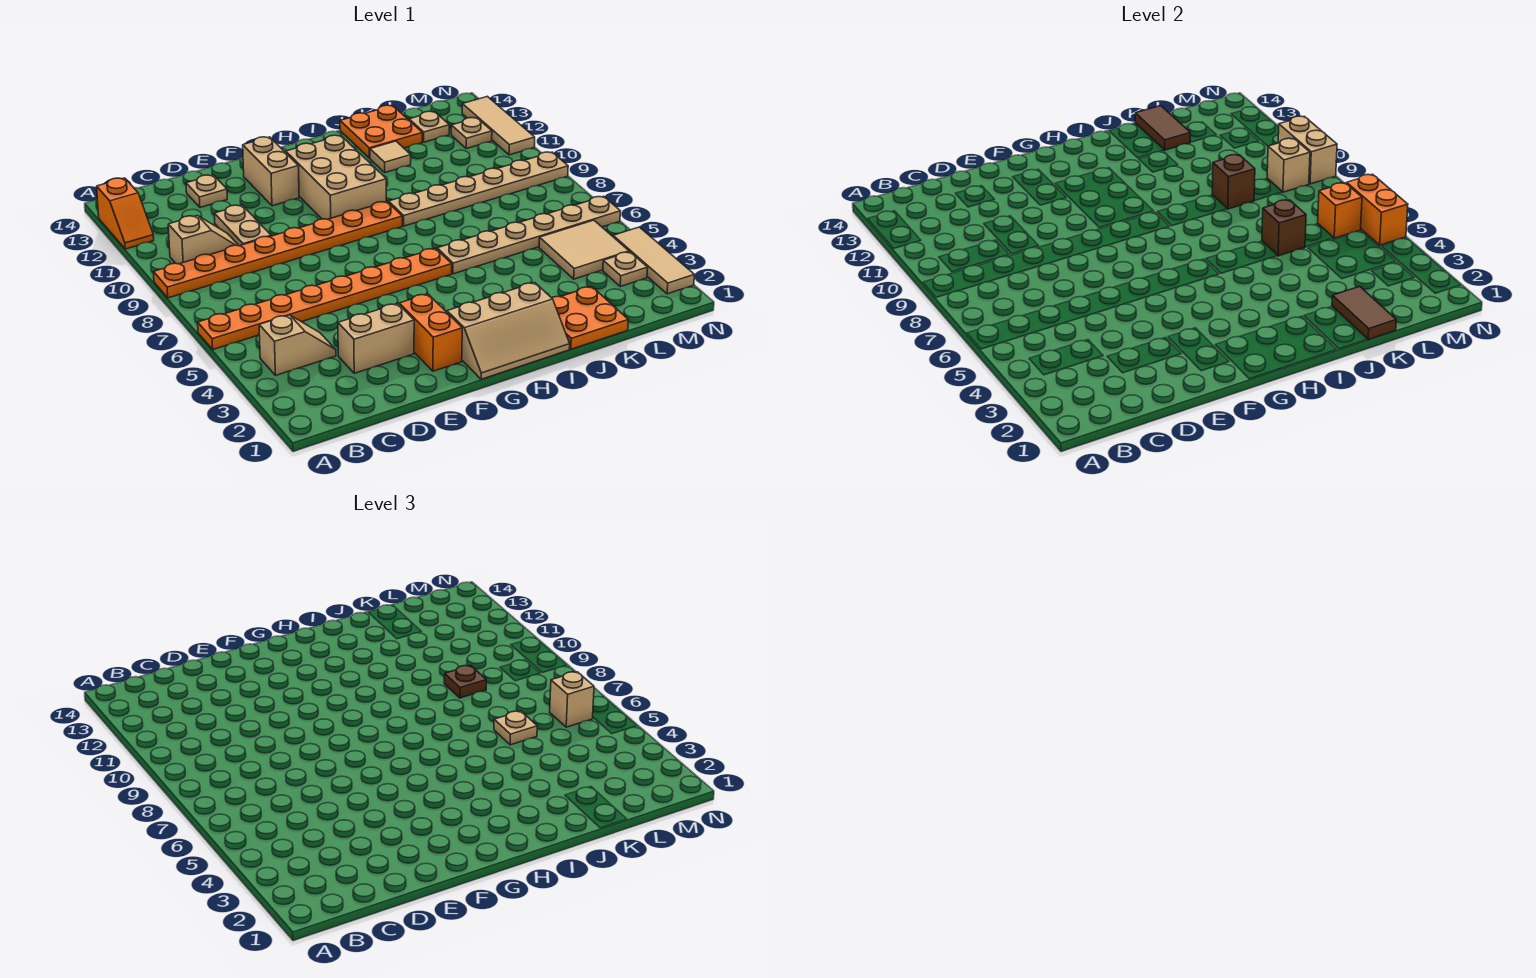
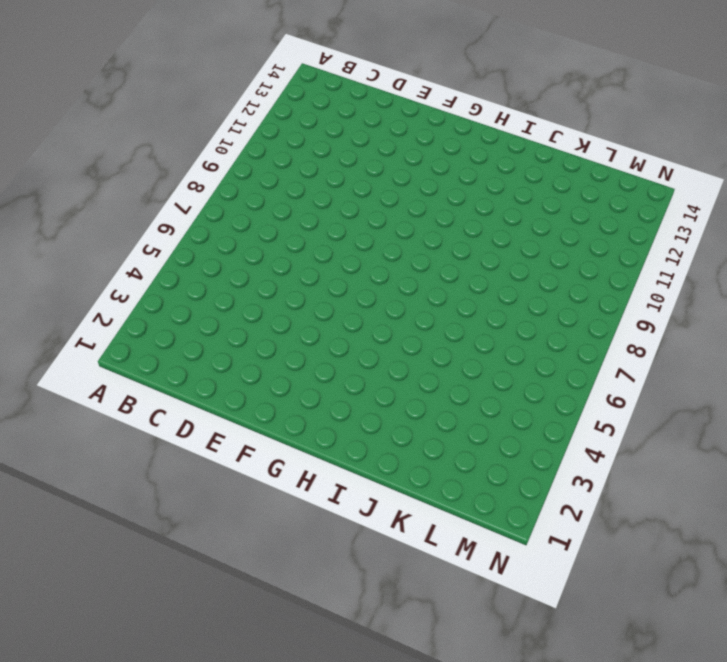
none -> orange 1x8 plate [198,248,452,349]
none -> orange 1x8 plate [153,202,402,298]
none -> orange 1x2 slope [97,178,154,249]
none -> tan 1x2 slope [259,315,336,375]

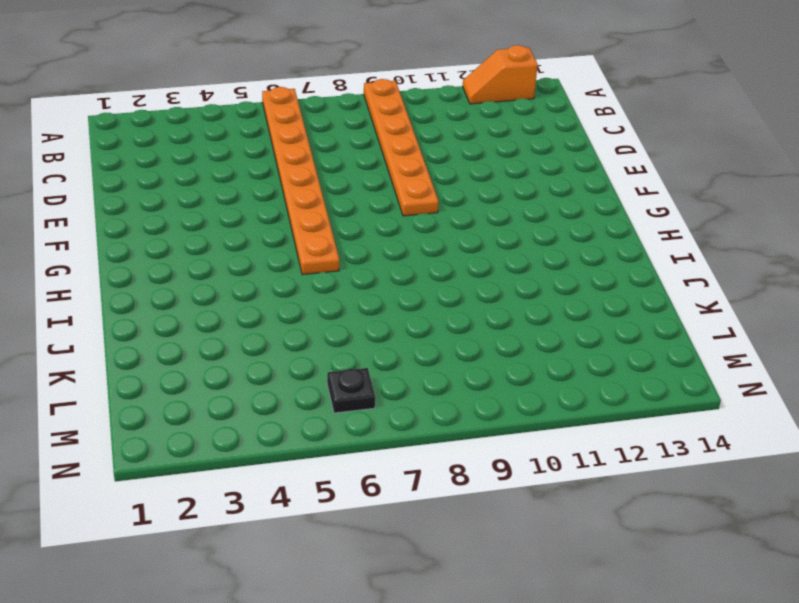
orange 1x6 plate [364,79,439,216] -> orange 1x8 plate [153,202,402,298]
black 1x1 plate [327,368,375,413] -> tan 1x6 plate [437,196,620,274]
none -> tan 1x2 slope [259,315,336,375]
none -> tan 1x2 slope [168,216,239,264]
none -> tan 1x2 brick [338,304,414,373]
none -> tan 1x2 plate [214,205,271,246]

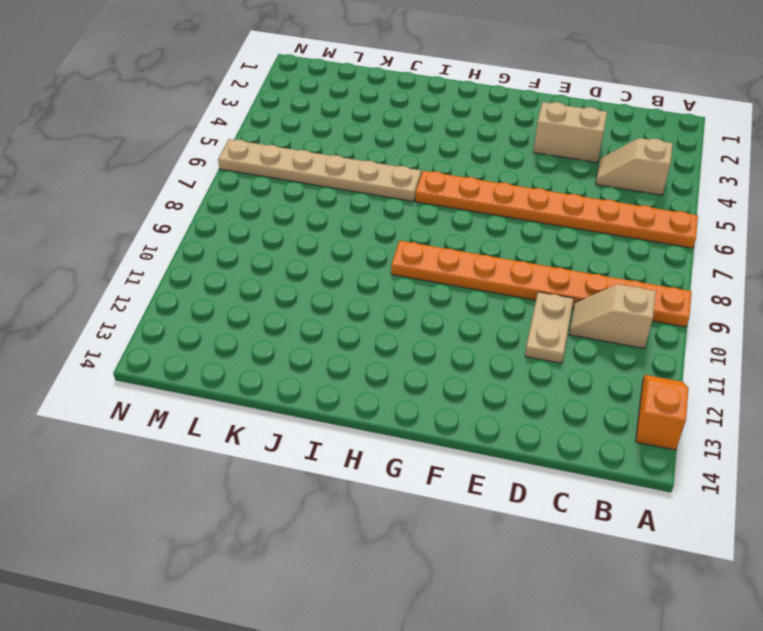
none -> tan 1x1 plate [186,175,227,207]
none -> orange 1x2 brick [399,294,462,371]
none -> tan 1x2 brick [243,137,299,206]
none -> tan 2x3 slope [447,283,570,379]

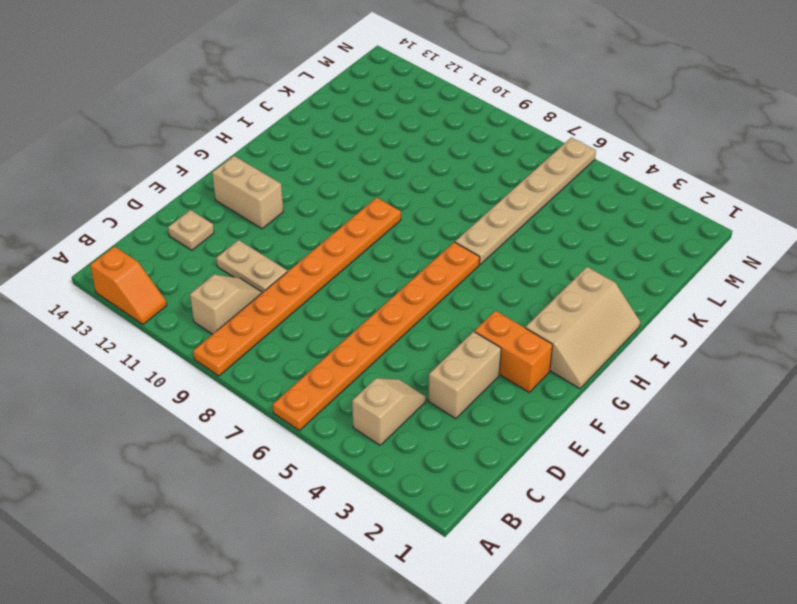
none -> tan 2x3 brick [286,135,386,219]
none -> tan 1x6 plate [389,152,568,226]
none -> orange 2x2 plate [552,286,628,349]
none -> tan 1x1 tile [370,141,411,172]

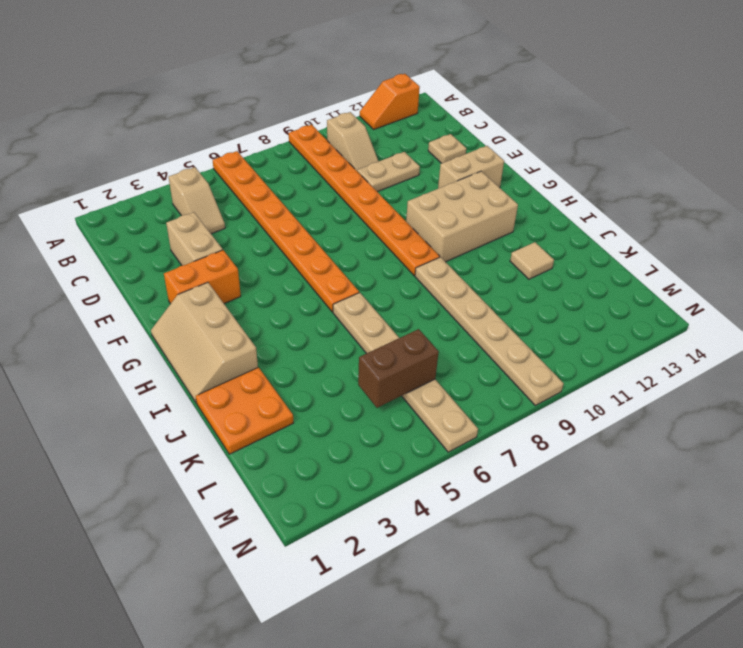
brown 1x2 brick [358,329,439,408] -> none
none -> orange 2x2 plate [340,105,422,158]
none -> tan 2x2 tile [539,220,629,279]
none -> tan 1x1 plate [409,111,449,142]
none -> tan 1x1 plate [603,252,648,286]

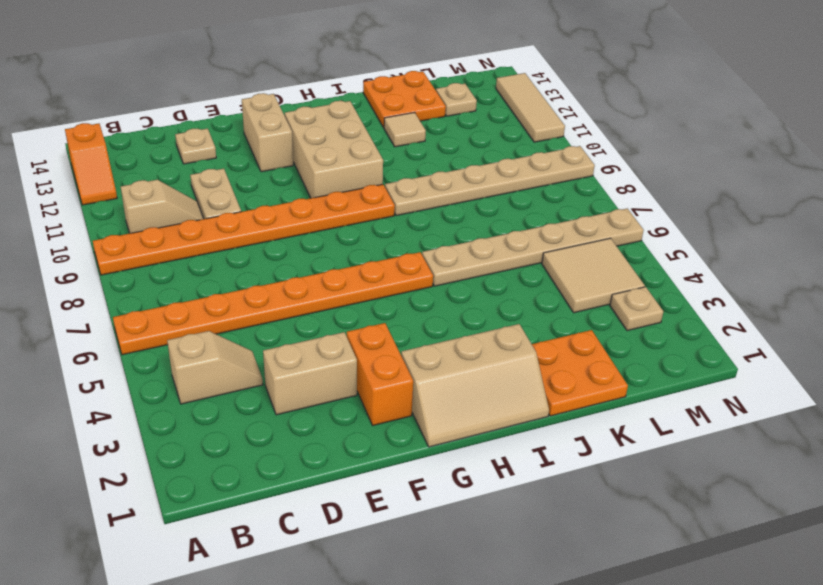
none -> tan 1x1 plate [451,118,492,149]
none -> tan 1x3 tile [613,227,694,294]
none -> brown 1x2 tile [1332,286,1396,340]
none -> brown 1x1 brick [1262,200,1306,256]

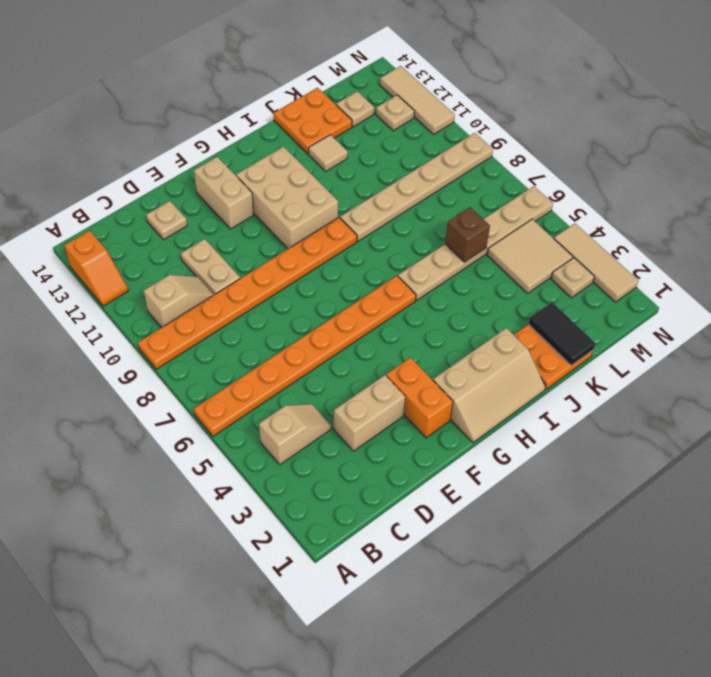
black 1x2 tile [529,302,595,366] -> brown 1x2 tile [1332,286,1396,340]
none -> brown 1x1 brick [1212,155,1255,209]
none -> brown 1x2 tile [1135,106,1190,150]
none -> orange 1x1 brick [1318,183,1362,238]
none -> tan 1x1 brick [1267,138,1310,192]

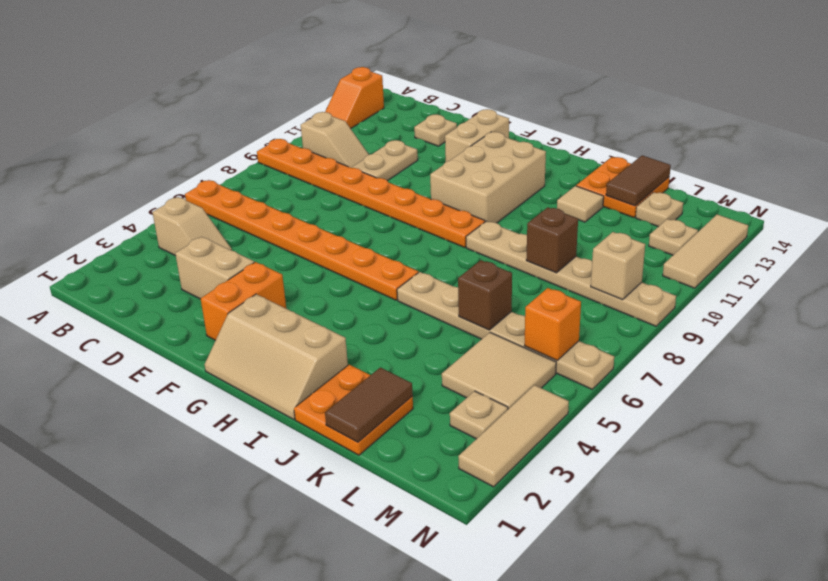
none -> orange 1x2 brick [1347,174,1408,245]
none -> tan 1x2 brick [1278,116,1337,184]
none -> tan 1x1 plate [494,711,537,745]
none -> brown 1x1 plate [444,666,486,698]

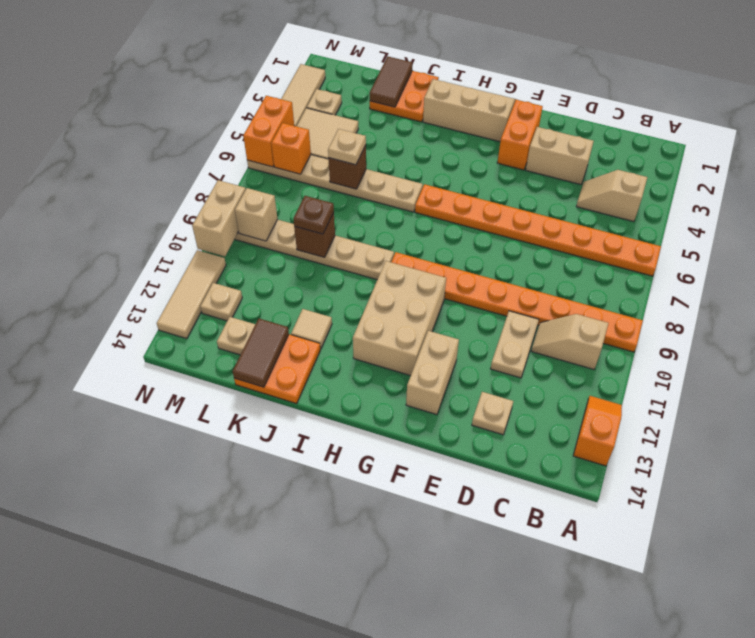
none -> tan 1x1 brick [550,672,594,727]

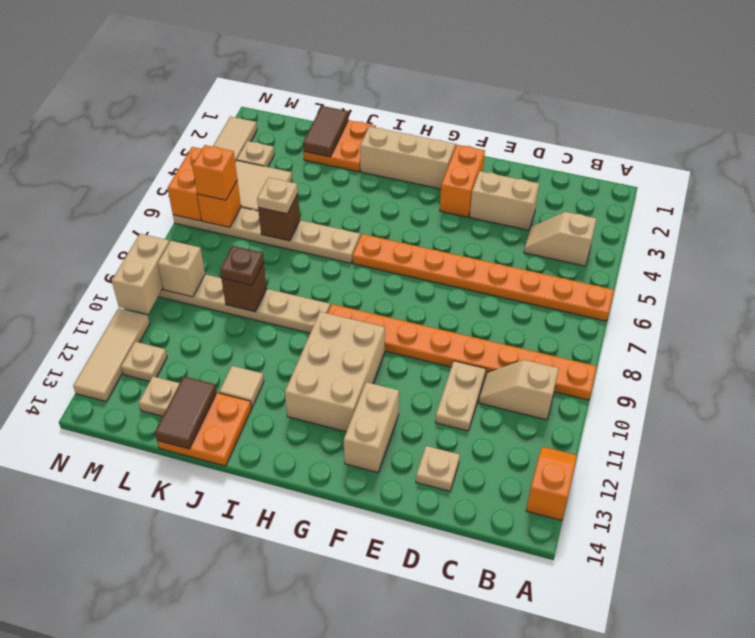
orange 1x1 brick [193,145,237,200] -> tan 1x1 brick [550,672,594,727]

